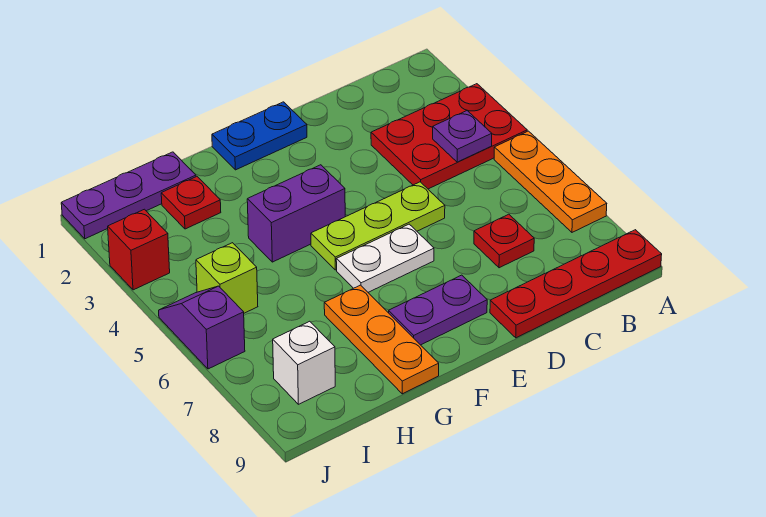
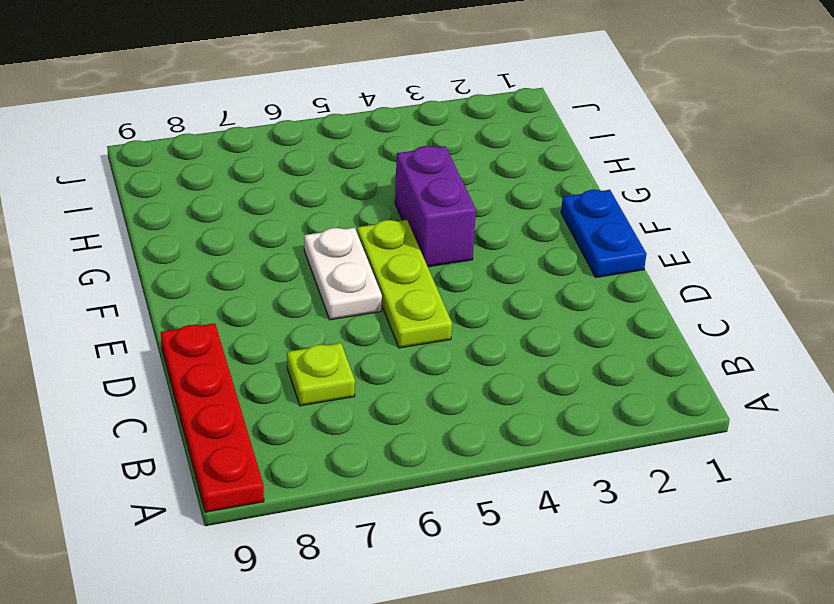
lime 1x1 plate [287,343,355,406] -> red 1x1 plate [474,214,534,268]
none -> red 2x3 plate [371,84,527,189]
none -> orange 1x3 plate [494,131,607,232]
none -> purple 1x2 plate [389,275,487,345]

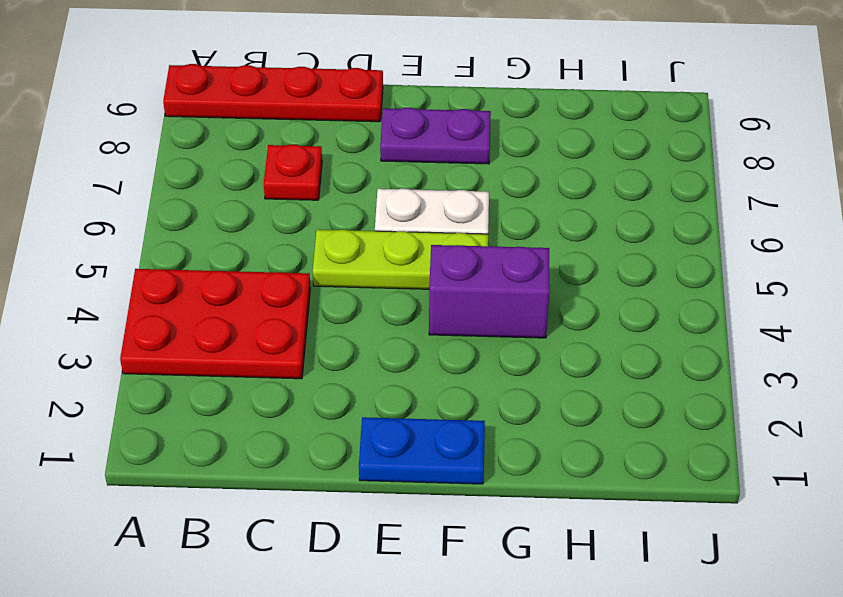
none -> orange 1x3 plate [494,131,607,232]
none -> orange 1x3 plate [324,285,439,394]
none -> purple 1x3 plate [61,152,196,239]

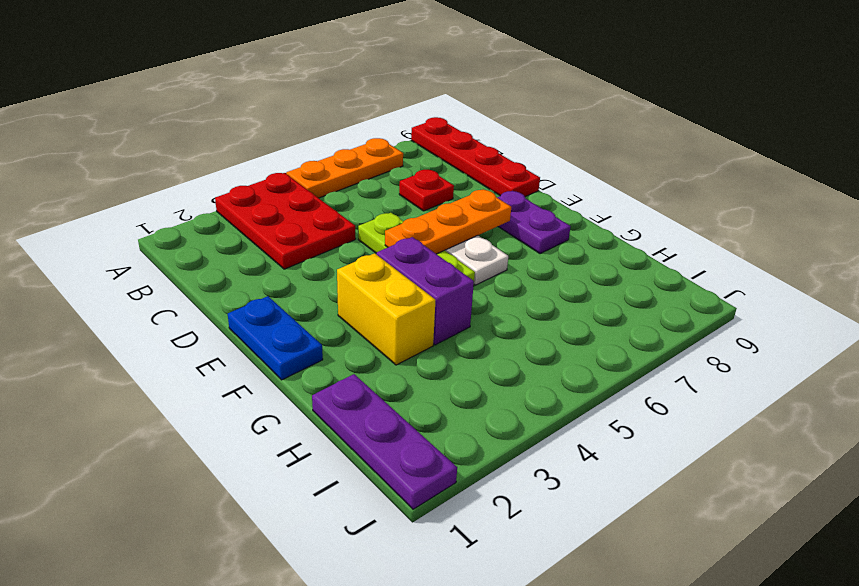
orange 1x3 plate [385,189,511,254] -> orange 1x3 plate moved to [324,285,439,394]
yellow 1x2 brick [337,253,435,365] -> none
none -> red 1x1 plate [161,177,221,229]
none -> lime 1x1 brick [196,243,258,313]
none -> white 1x1 brick [273,321,335,404]

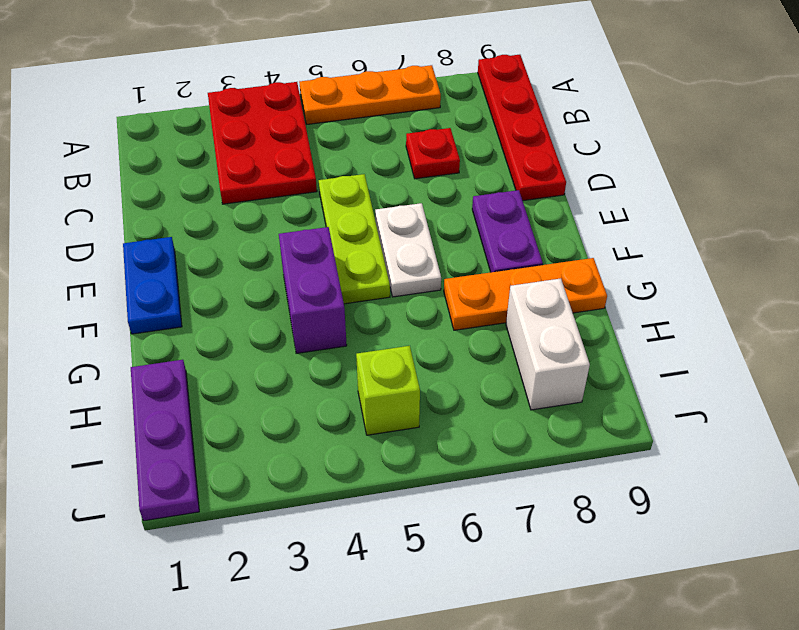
white 1x2 brick [506,278,590,410] -> white 1x1 brick [273,321,335,404]
none -> red 1x1 plate [161,177,221,229]
none -> red 1x1 brick [108,209,170,290]
none -> purple 1x2 slope [159,286,245,369]

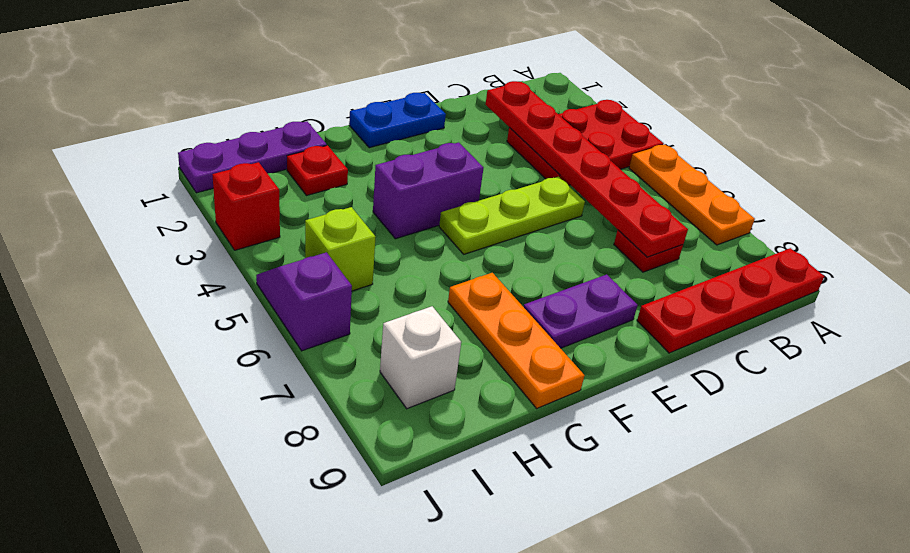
red 1x6 plate [485,81,688,257] -> none
none -> white 1x2 plate [336,224,434,292]
none -> purple 1x1 plate [433,111,492,162]

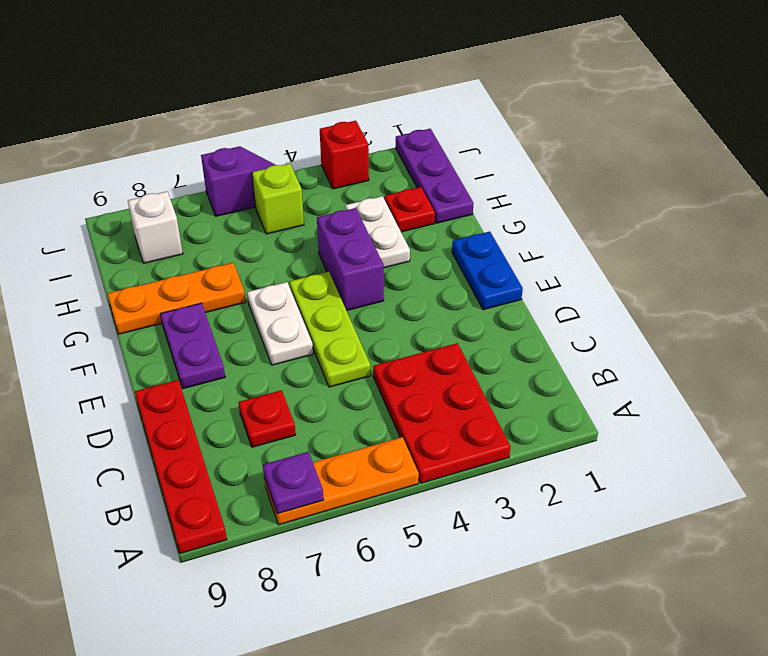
purple 1x1 plate [263,452,324,514] -> purple 1x1 plate moved to [433,111,492,162]
white 1x2 plate [345,196,410,268] -> none

